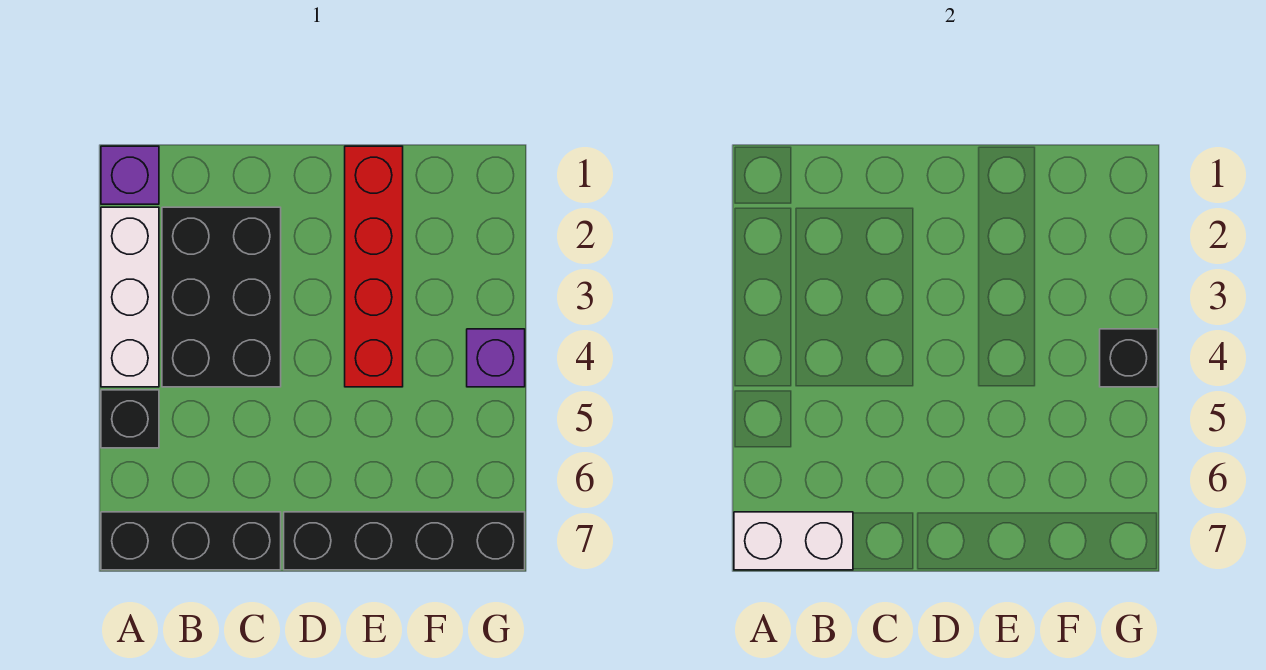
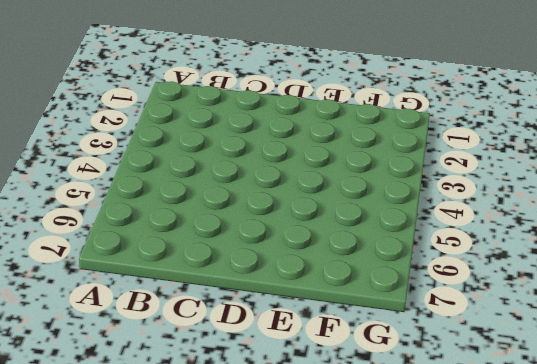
none -> purple 1x1 brick [101,146,159,204]
none -> white 1x3 brick [101,207,159,387]

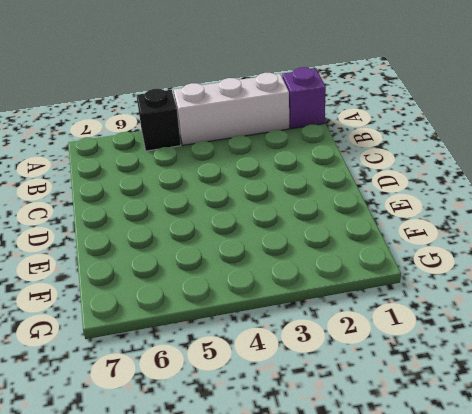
none -> black 1x3 brick [101,512,281,570]
none -> black 2x3 brick [162,207,281,387]

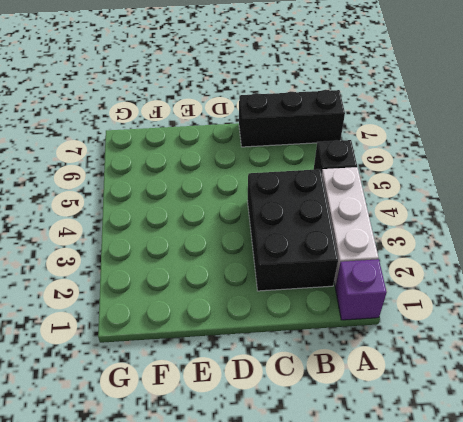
none -> black 1x4 brick [284,512,525,570]
none -> red 1x4 brick [345,146,403,387]

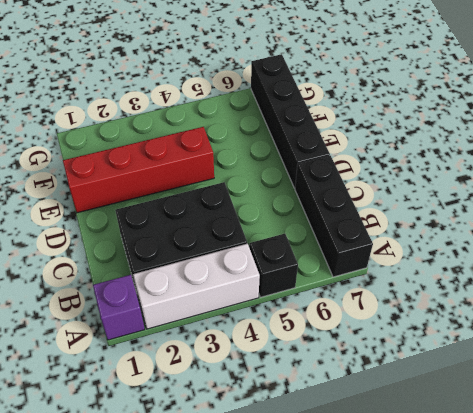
none -> purple 1x1 brick [467,329,525,387]
none -> white 1x2 brick [734,512,853,570]

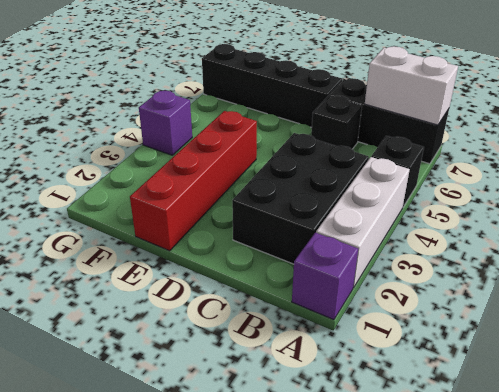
black 1x1 brick [311,96,362,149] -> black 1x1 brick moved to [1100,329,1158,387]

